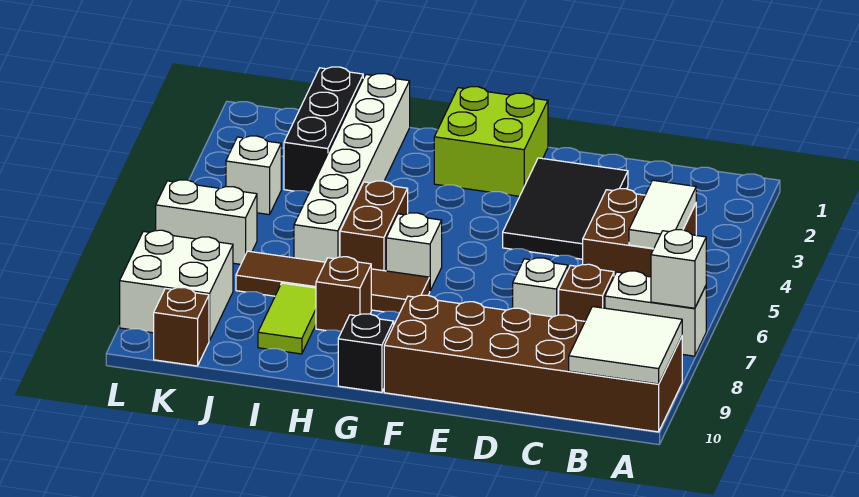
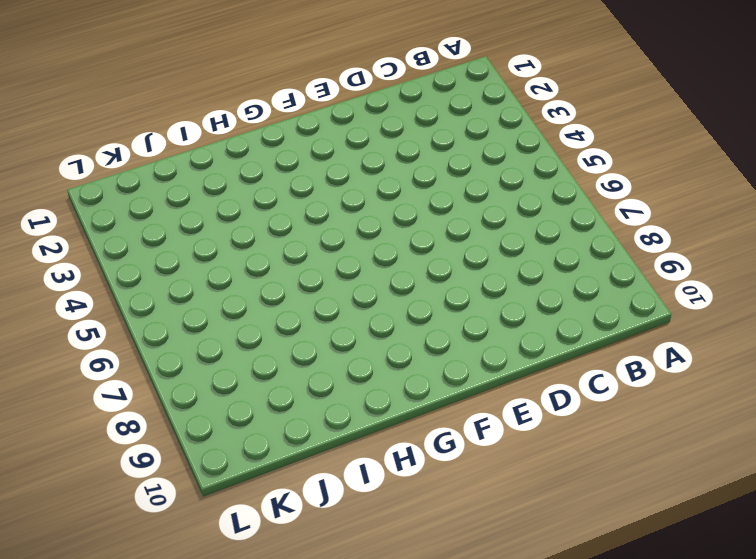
none -> white 1x2 brick [605,271,706,356]
none -> brown 2x6 brick [384,295,682,432]
none -> brown 2x2 brick [583,189,696,277]

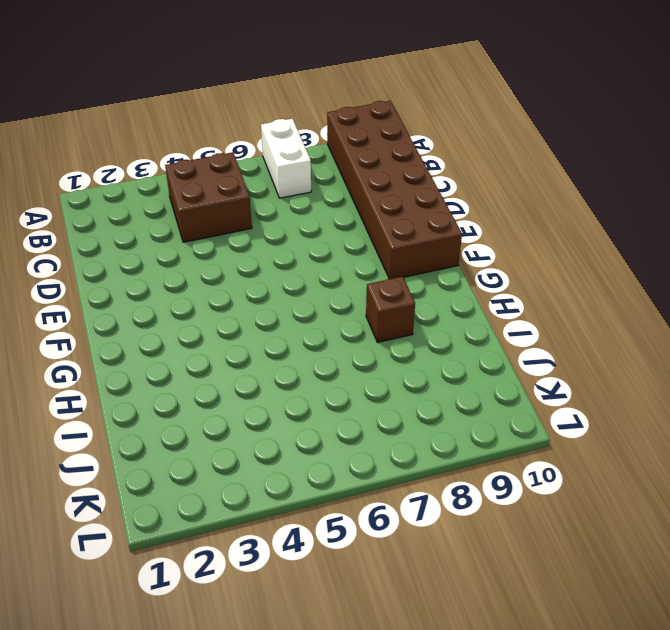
none -> brown 1x1 brick [559,264,614,321]
none -> black 2x3 tile [503,158,628,259]
none -> white 1x1 brick [513,258,568,317]

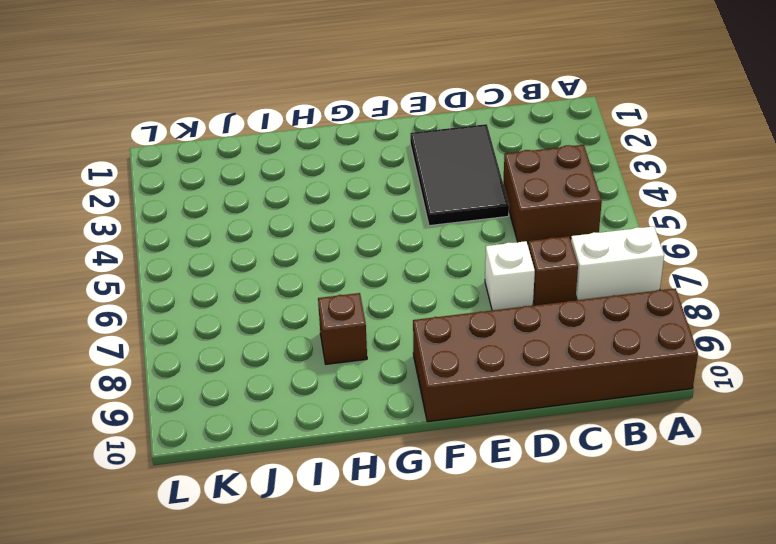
none -> lime 2x2 brick [434,87,548,196]
none -> white 1x1 brick [386,213,442,290]
none -> brown 1x4 tile [236,251,430,313]

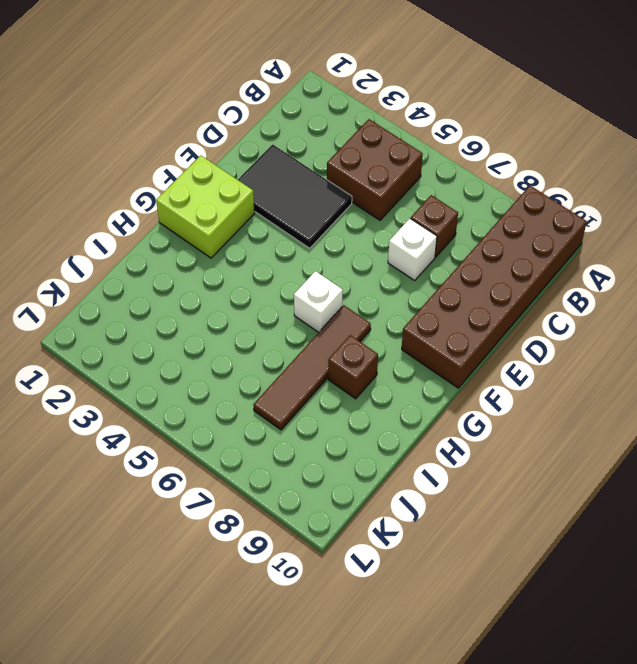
none -> white 1x2 brick [605,271,706,356]
none -> black 1x1 brick [338,314,394,392]
none -> brown 1x2 brick [340,181,408,271]

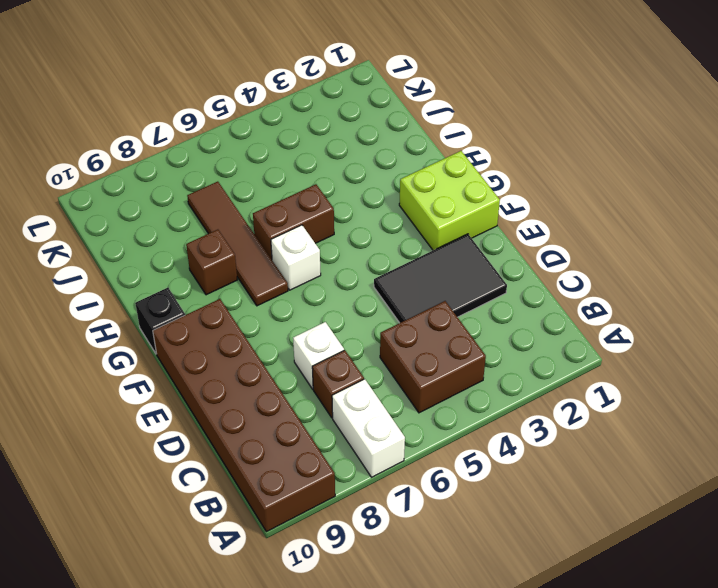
none -> white 1x6 brick [294,74,410,262]
none -> lime 1x2 tile [258,283,316,354]
none -> black 1x3 brick [284,67,363,192]

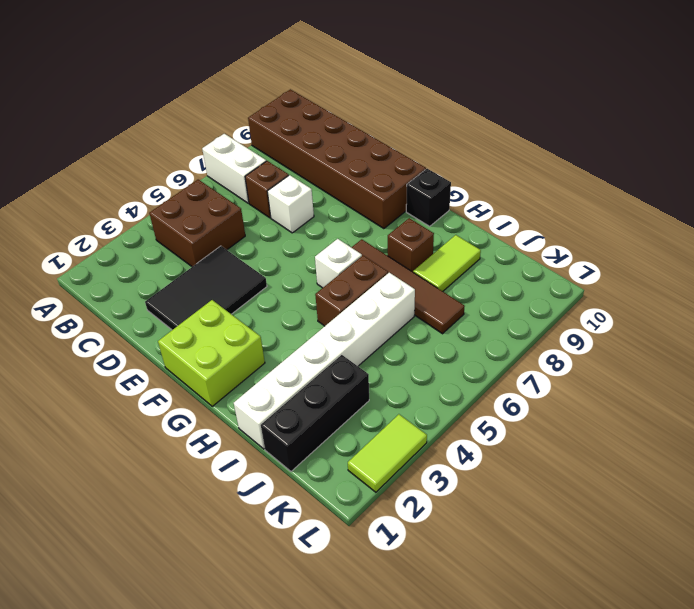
lime 1x2 tile [348,414,427,492] -> none
none -> white 1x1 brick [226,136,281,215]
none -> white 1x2 brick [156,180,257,264]
none -> white 2x2 brick [120,230,233,341]

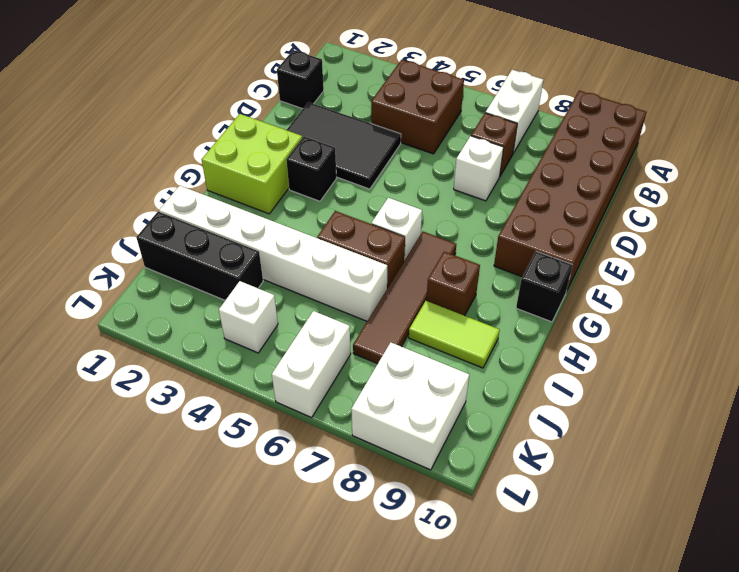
black 1x1 brick [277,50,324,109] -> none
black 1x1 brick [286,137,336,201] -> none
none -> brown 1x1 brick [154,288,209,366]
none -> white 1x1 brick [651,230,706,308]
none -> white 2x2 tile [569,307,682,384]

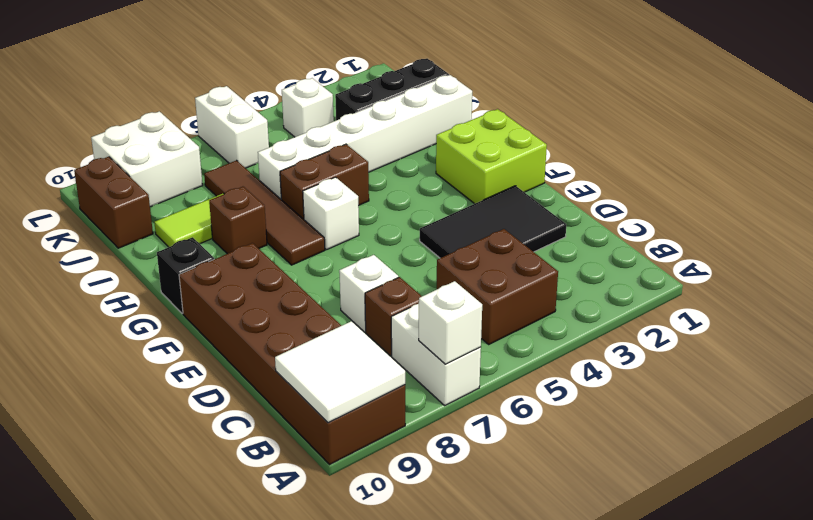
brown 1x2 brick [74,157,153,248] -> brown 1x1 brick [154,288,209,366]
none -> white 1x2 tile [629,180,696,249]

